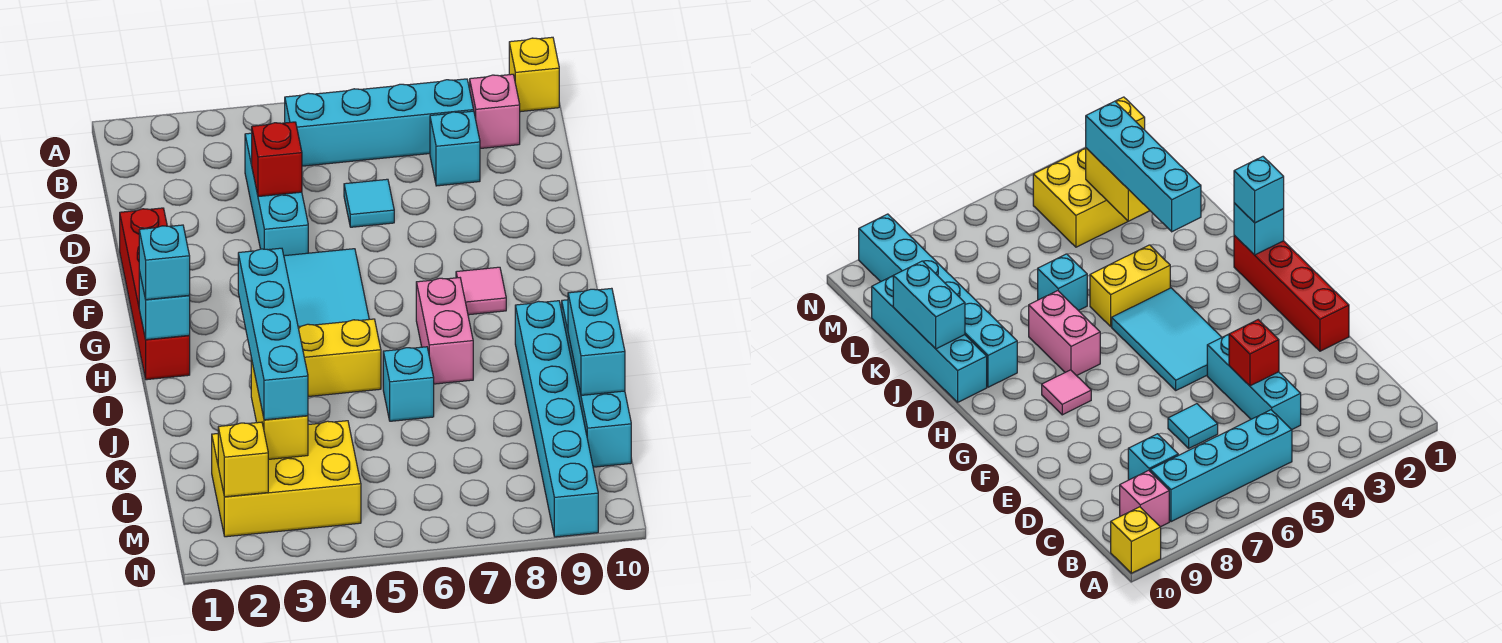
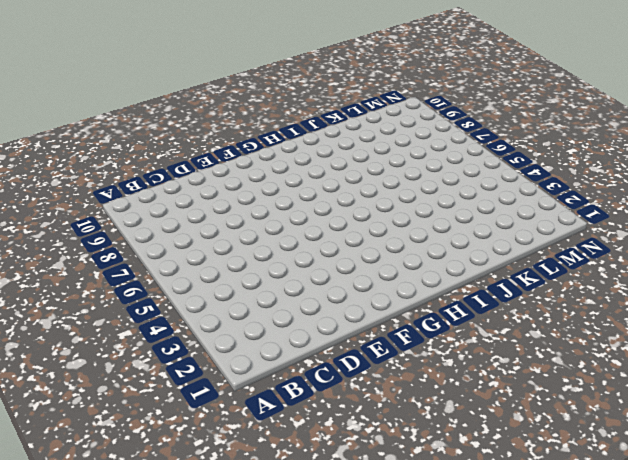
none -> yellow 1x1 brick [509,37,559,112]
none -> cyan 1x4 brick [285,79,474,166]
none -> pink 1x1 brick [470,74,520,149]

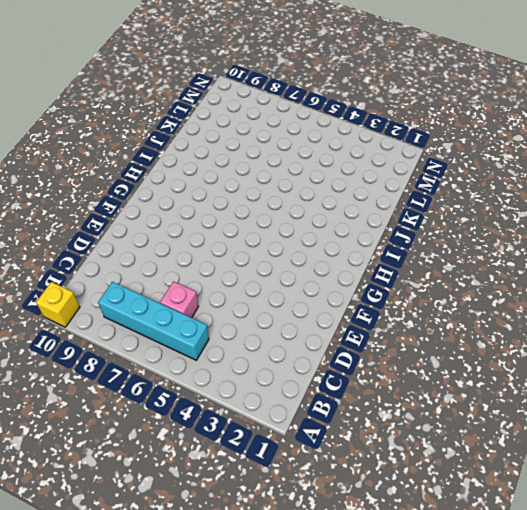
pink 1x1 brick [160,282,198,318] -> pink 1x1 brick moved to [470,74,520,149]
none -> cyan 1x3 brick [245,133,308,256]
none -> cyan 1x1 brick [430,111,480,186]
none -> cyan 1x1 tile [344,179,394,227]

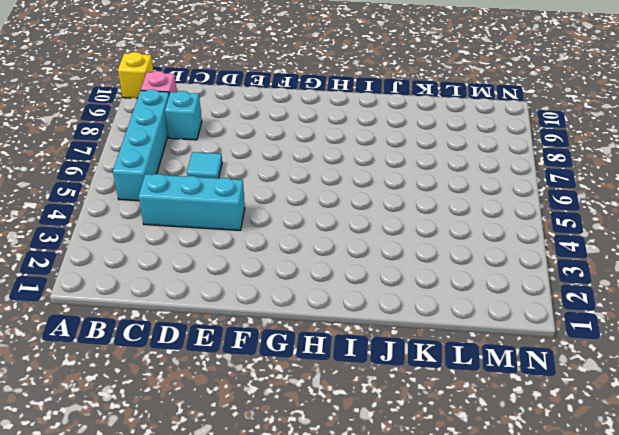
none -> red 1x4 brick [120,208,190,380]
none -> cyan 2x3 tile [284,249,369,327]
none -> pink 1x1 tile [456,267,506,315]

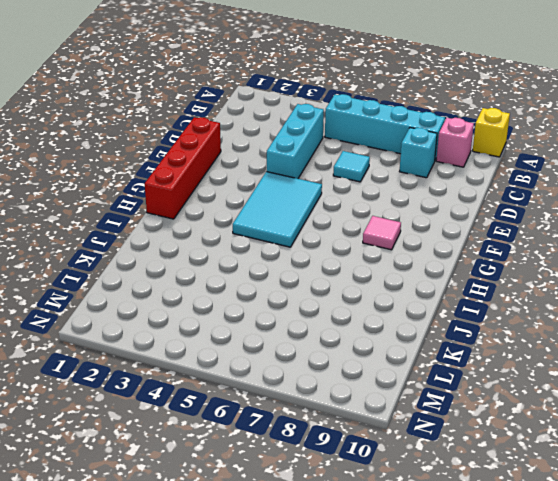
none -> pink 1x2 brick [416,278,473,384]
none -> yellow 1x2 brick [298,319,381,397]
none -> cyan 1x6 brick [515,301,598,537]

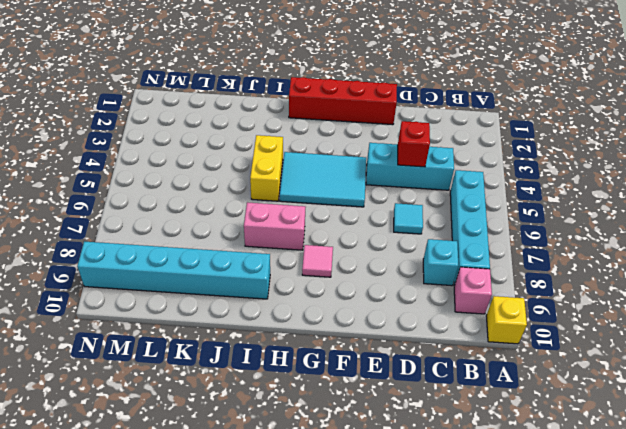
none -> cyan 1x4 brick [562,300,631,467]
none -> cyan 1x1 brick [383,347,434,421]
none -> yellow 2x3 brick [212,421,361,537]

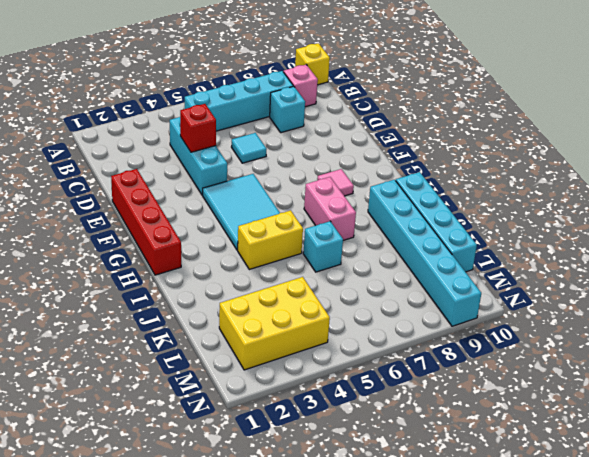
none -> cyan 1x1 brick [139,271,190,340]
none -> cyan 1x2 brick [568,288,625,395]
none -> yellow 1x2 brick [251,358,308,459]

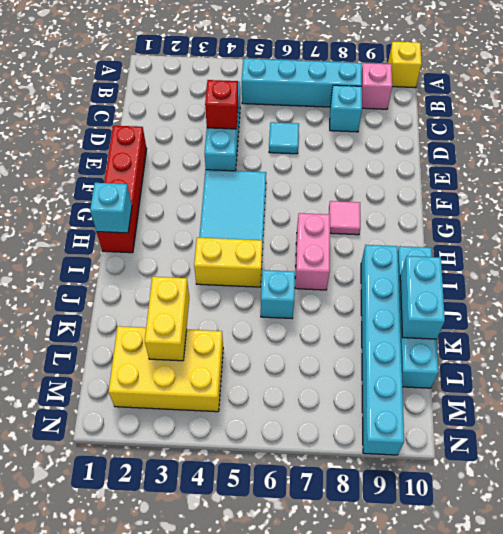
none -> yellow 1x1 brick [218,422,268,497]
none -> cyan 1x1 brick [139,225,190,300]
none -> cyan 1x4 brick [238,248,308,420]

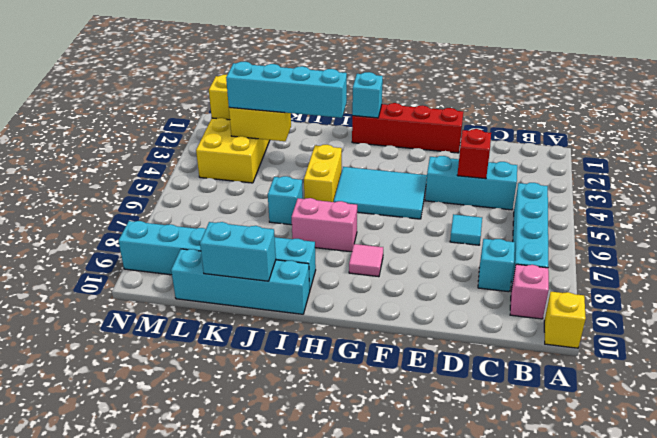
none -> cyan 1x1 brick [139,225,190,300]

